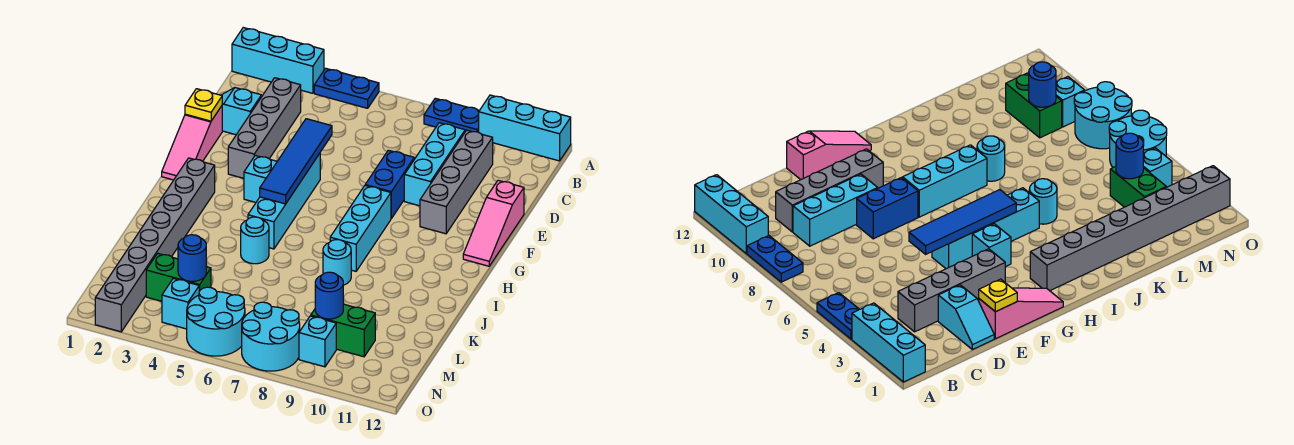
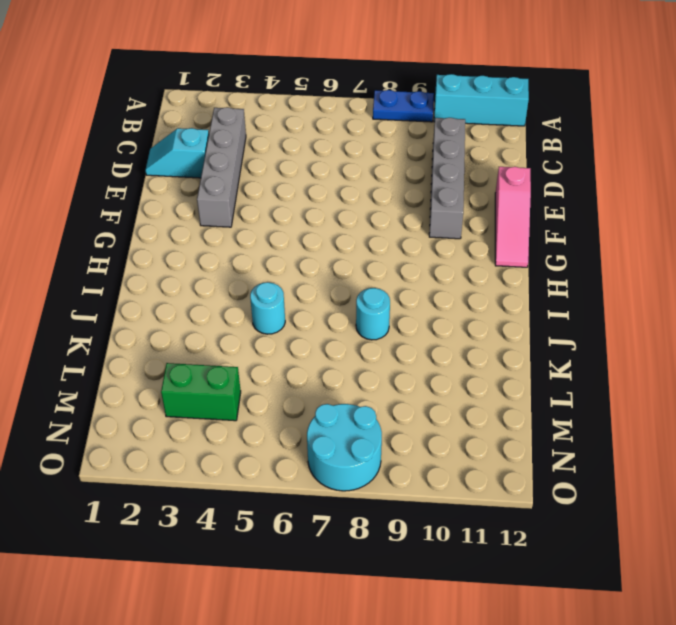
none -> cyan 1x3 brick [232,28,324,93]
none -> blue 1x2 plate [314,68,379,108]
none -> cyan 1x3 brick [404,123,465,206]

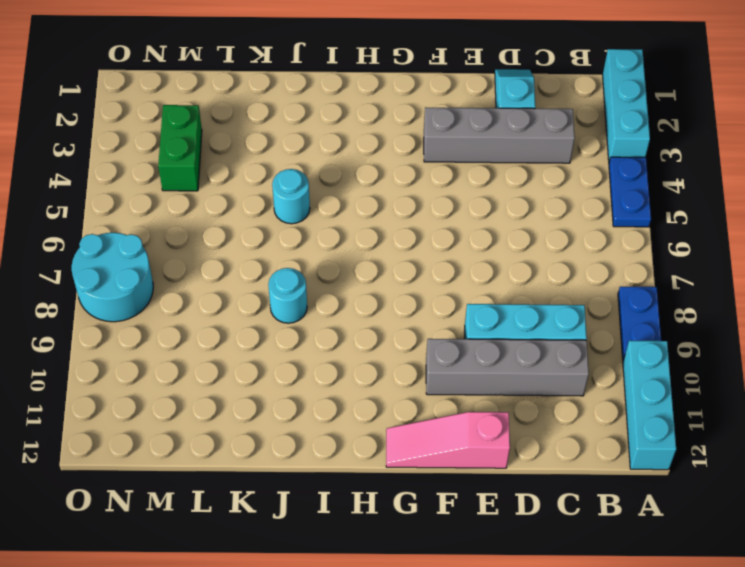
none -> pink 1x3 slope [162,106,222,180]
none -> blue 1x2 brick [365,150,414,218]
none -> cyan 1x4 brick [248,153,320,249]

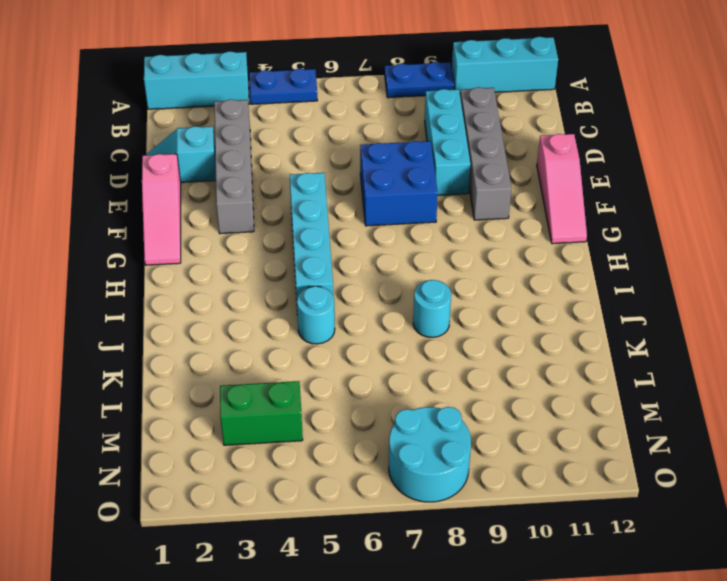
blue 2x2 brick [360,141,438,226] -> blue 1x2 brick [365,150,414,218]
none -> cyan 1x1 brick [244,155,277,203]
none -> cyan 1x3 brick [330,186,391,271]
none -> grey 1x8 brick [95,158,215,332]

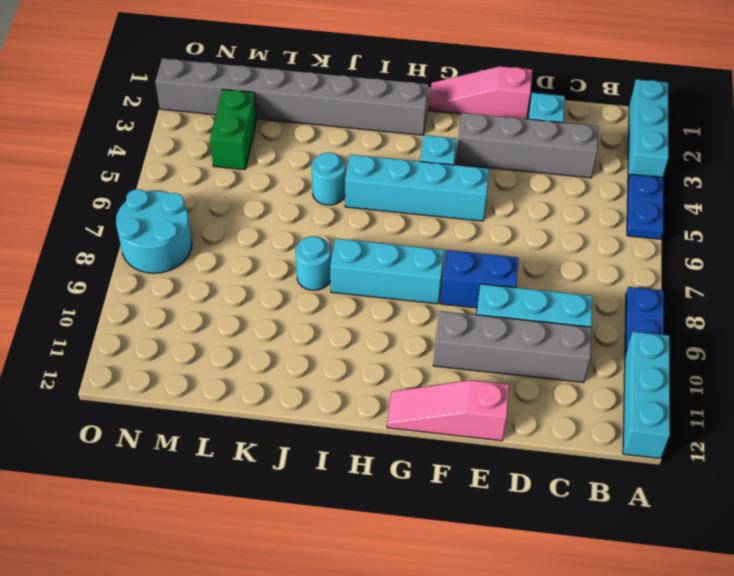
none -> green 1x2 brick [311,304,375,357]
none -> cyan 1x1 brick [162,278,199,329]
none -> cyan 2x2 round brick [187,287,245,356]

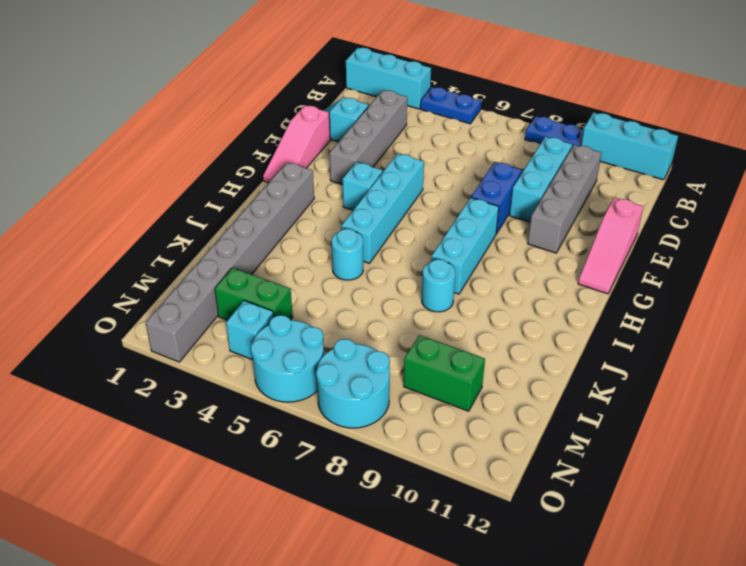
none -> cyan 1x1 brick [299,316,336,367]
none -> yellow 1x1 plate [185,89,222,121]
none -> blue 1x4 tile [260,119,332,204]

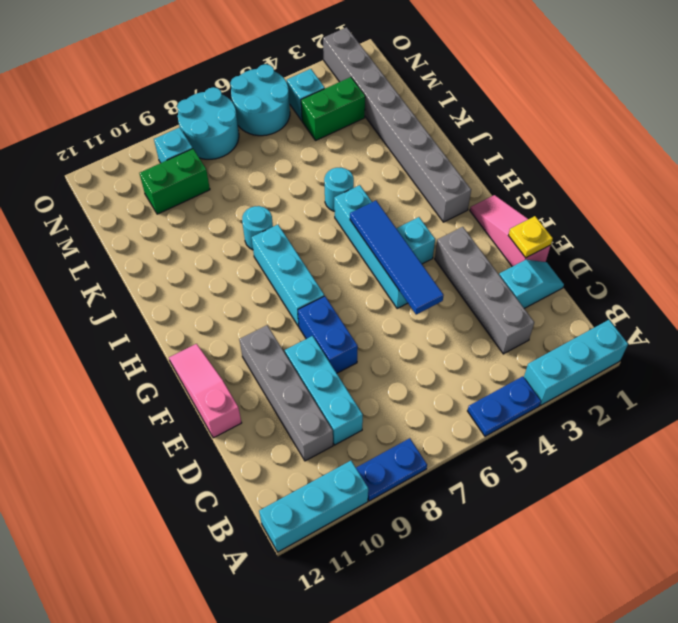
none -> blue 1x1 round brick [178,235,206,281]
none -> blue 1x1 round brick [315,272,343,319]

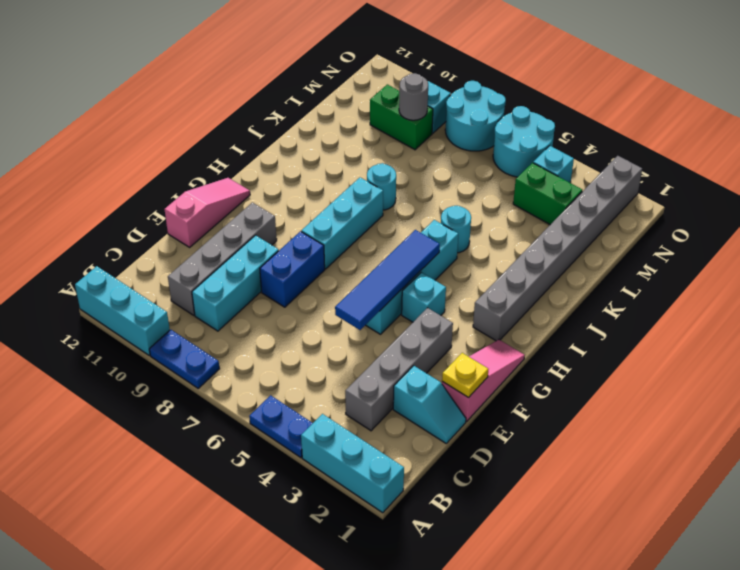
grey 1x1 round brick [399,73,428,120] -> blue 1x1 round brick [315,272,343,319]
none -> blue 1x1 round brick [178,235,206,281]

